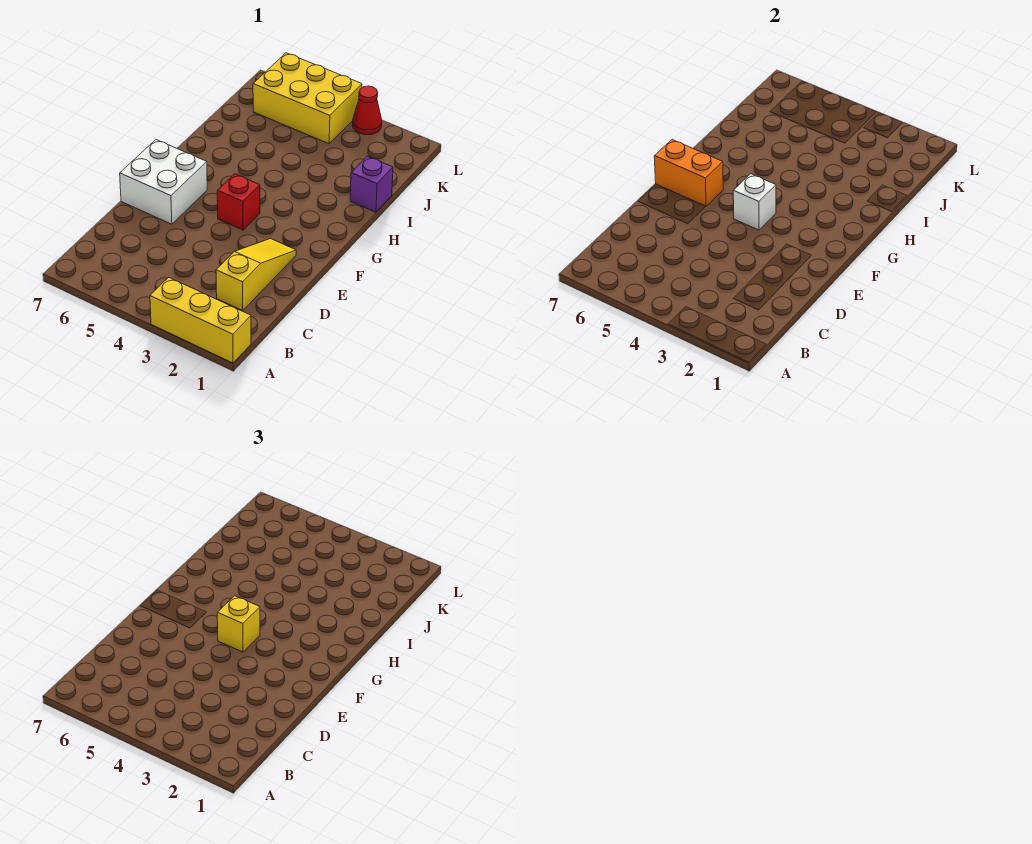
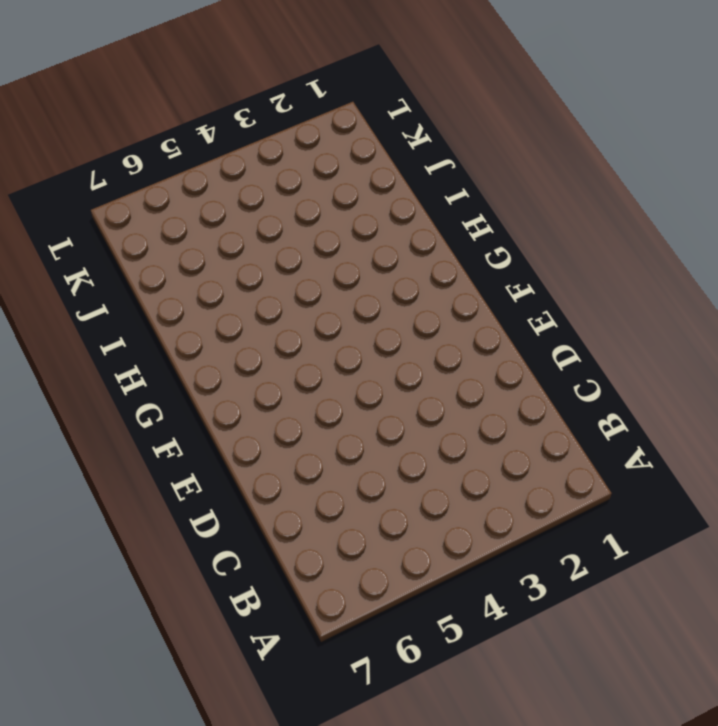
none -> yellow 1x3 brick [150,277,251,363]
none -> yellow 1x3 slope [216,239,296,311]

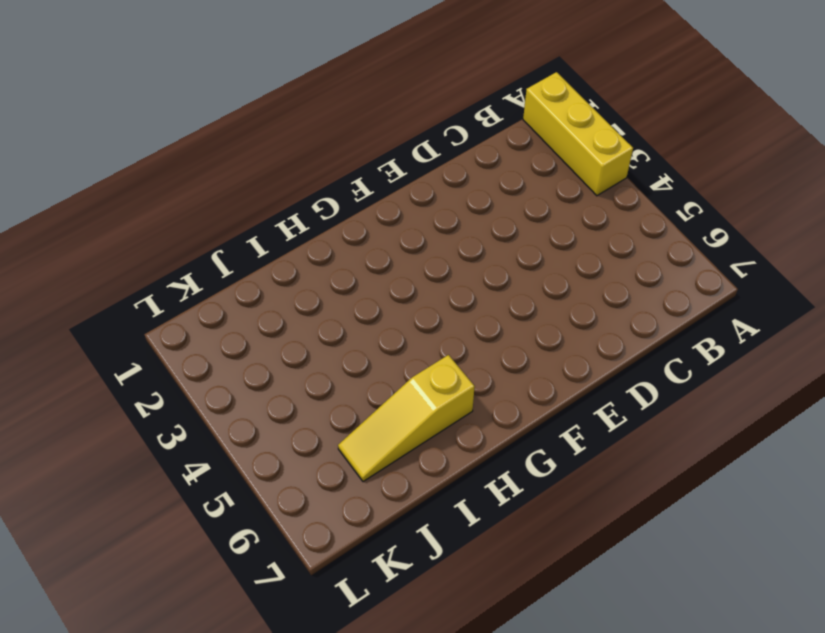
yellow 1x3 slope [338,355,475,482] -> yellow 1x3 slope moved to [216,239,296,311]
none -> white 2x2 brick [120,140,207,224]
none -> red 1x1 brick [217,174,260,230]

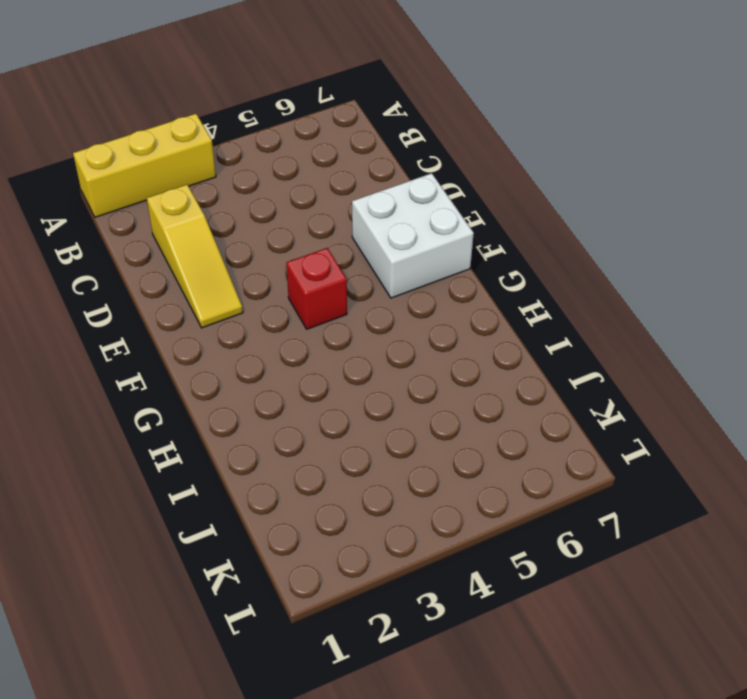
none -> purple 1x1 brick [350,156,393,212]
none -> yellow 2x3 brick [253,53,362,144]

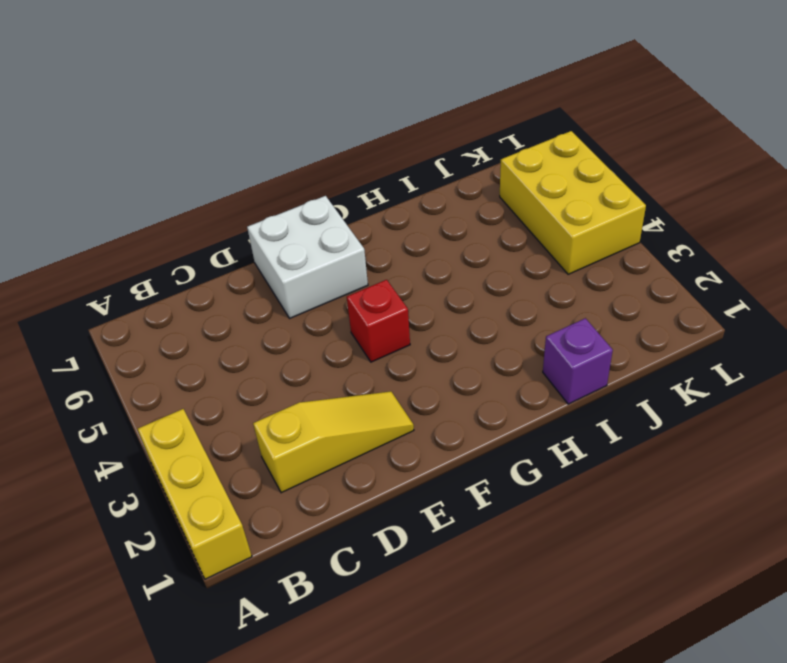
none -> red 1x1 cone [352,86,382,135]
none -> white 1x1 brick [733,174,776,230]

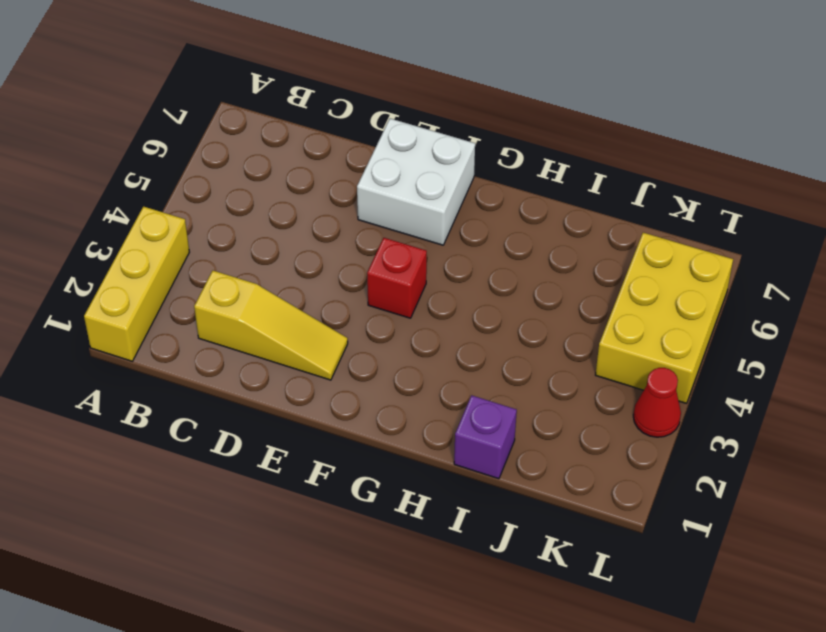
none -> white 1x1 brick [733,174,776,230]
none -> orange 1x2 brick [654,140,723,206]

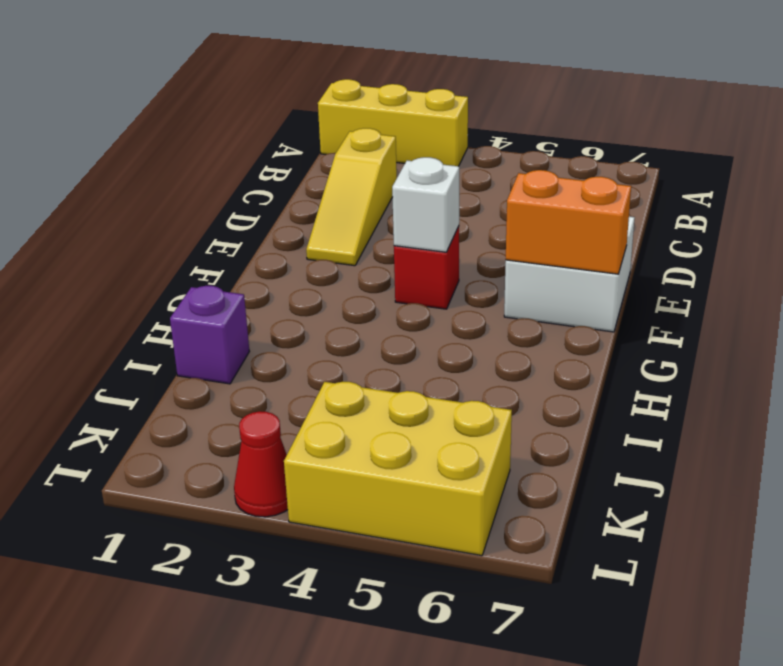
none -> yellow 1x1 brick [217,596,260,652]

